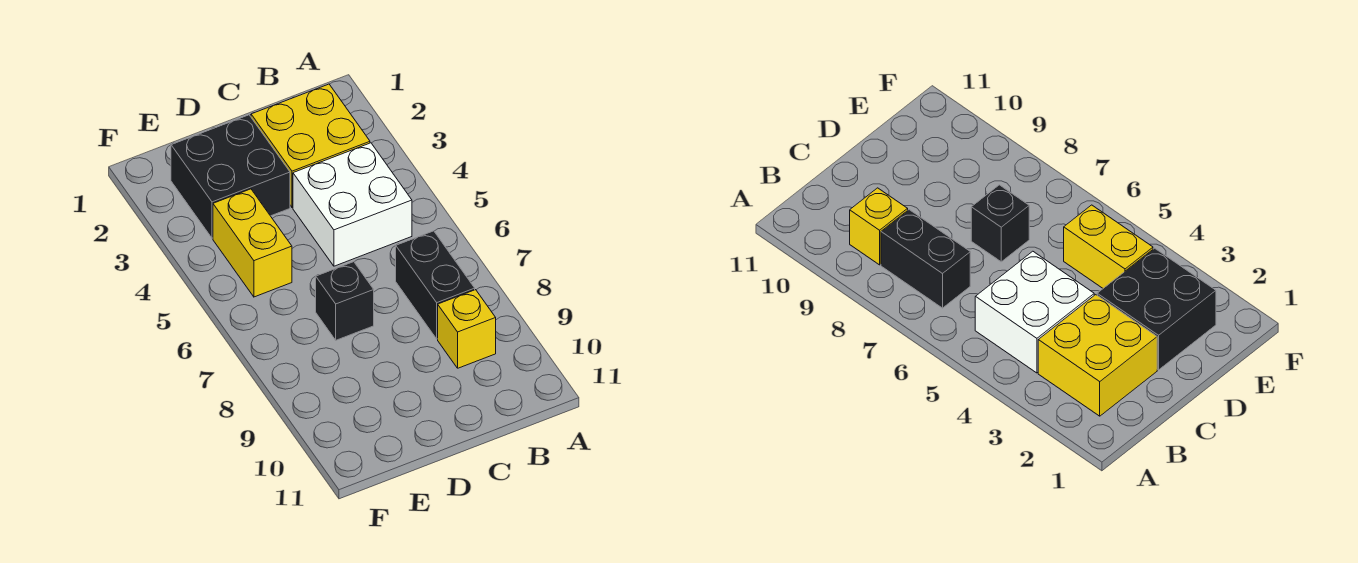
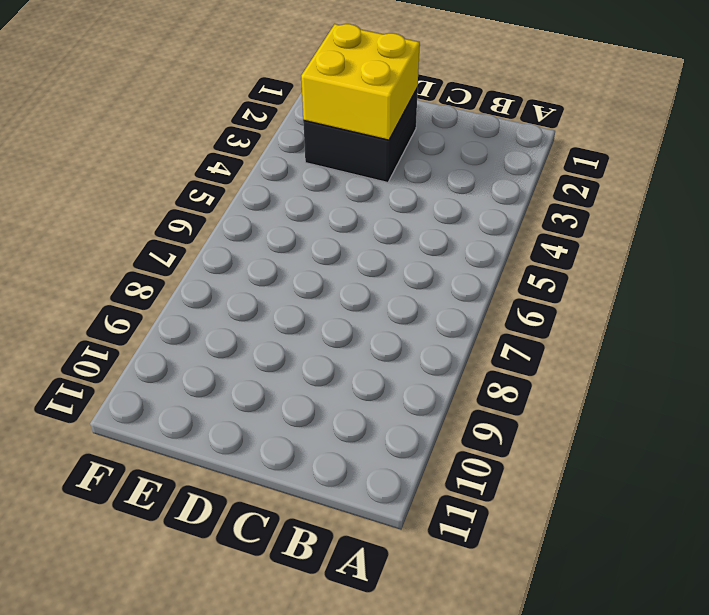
yellow 2x2 brick [301,24,420,140] -> yellow 2x2 brick moved to [251,84,370,208]
none -> white 2x2 brick [293,143,412,266]
none -> black 1x2 brick [396,231,475,339]

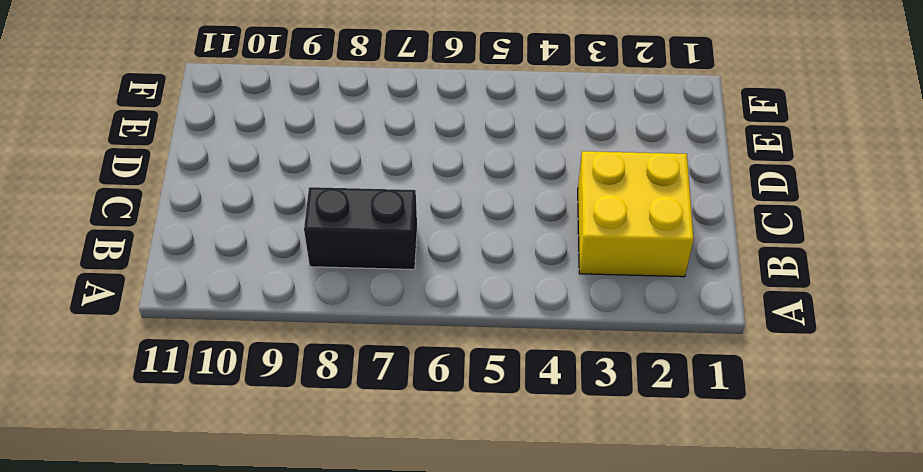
none -> white 2x2 brick [293,143,412,266]
none -> yellow 1x1 brick [438,290,496,368]

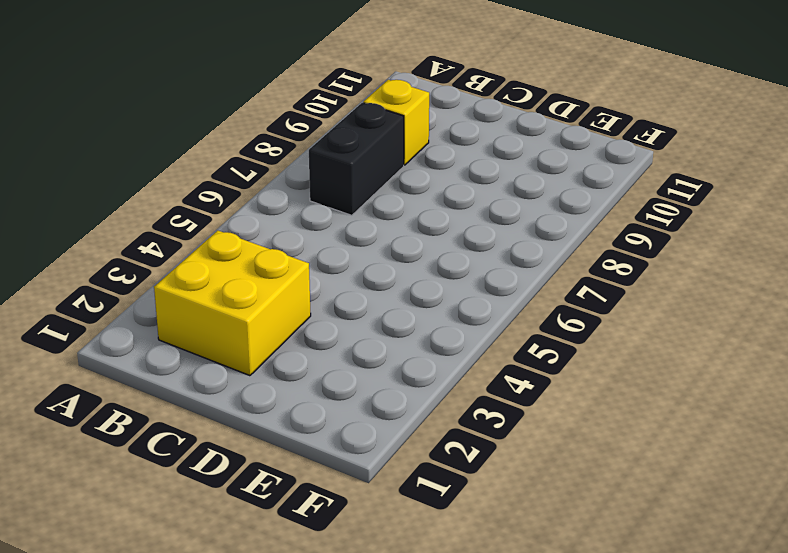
none -> white 2x2 brick [293,143,412,266]
none -> black 2x2 brick [171,115,290,238]

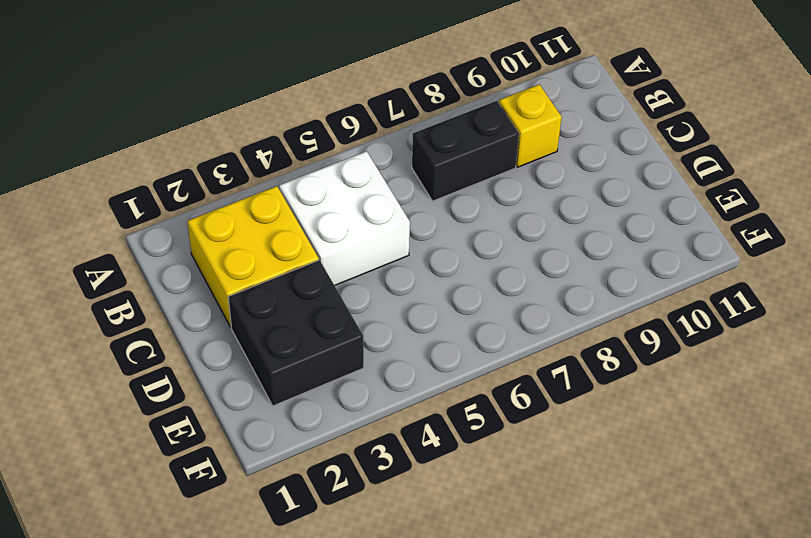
none -> black 1x1 brick [316,262,374,340]
none -> yellow 1x2 brick [213,189,292,297]

